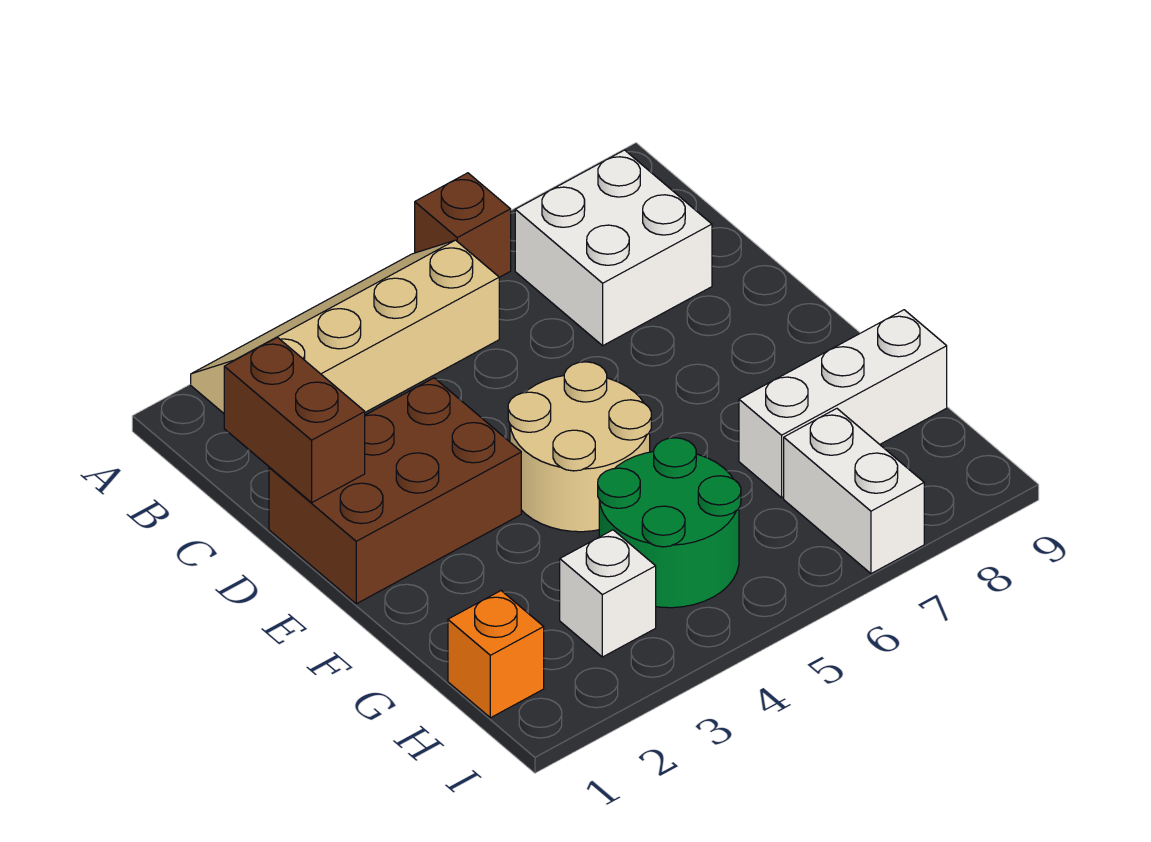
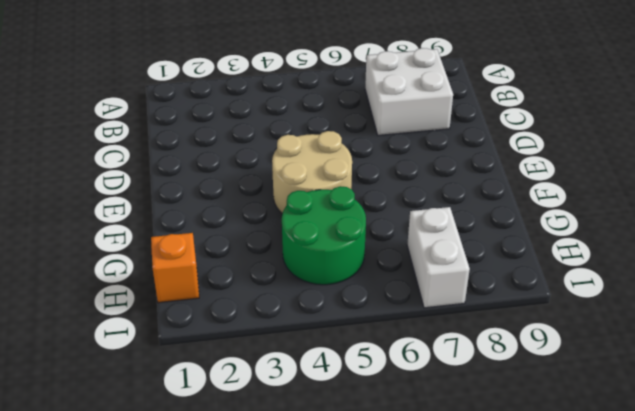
none -> tan 2x4 slope [191,240,499,413]
none -> brown 1x1 brick [415,173,511,277]

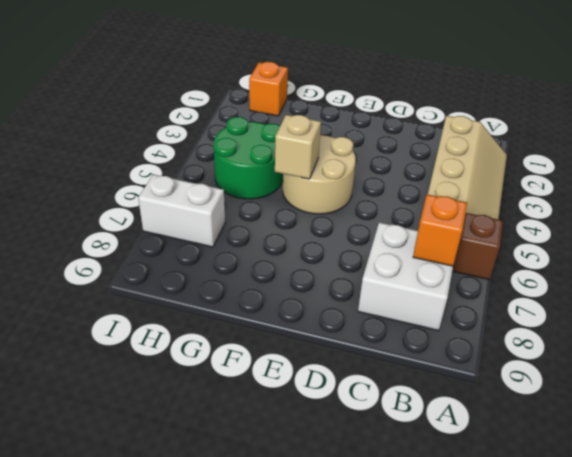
orange 1x1 brick [413,194,467,266] -> none
tan 1x1 brick [275,115,321,179] -> none
none -> brown 2x3 brick [269,378,521,604]
none -> white 1x3 brick [739,310,947,498]

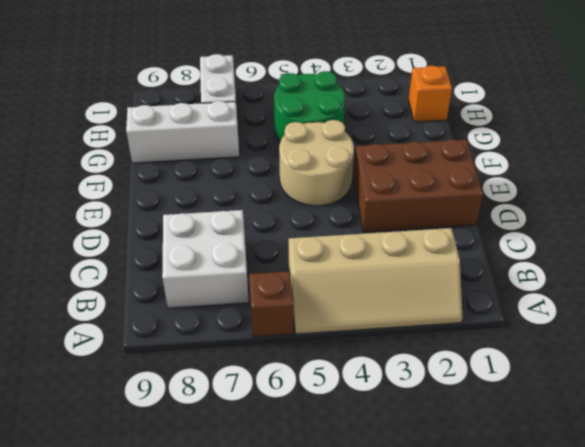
none -> white 1x1 brick [560,530,656,657]
none -> brown 1x2 brick [224,338,365,503]

